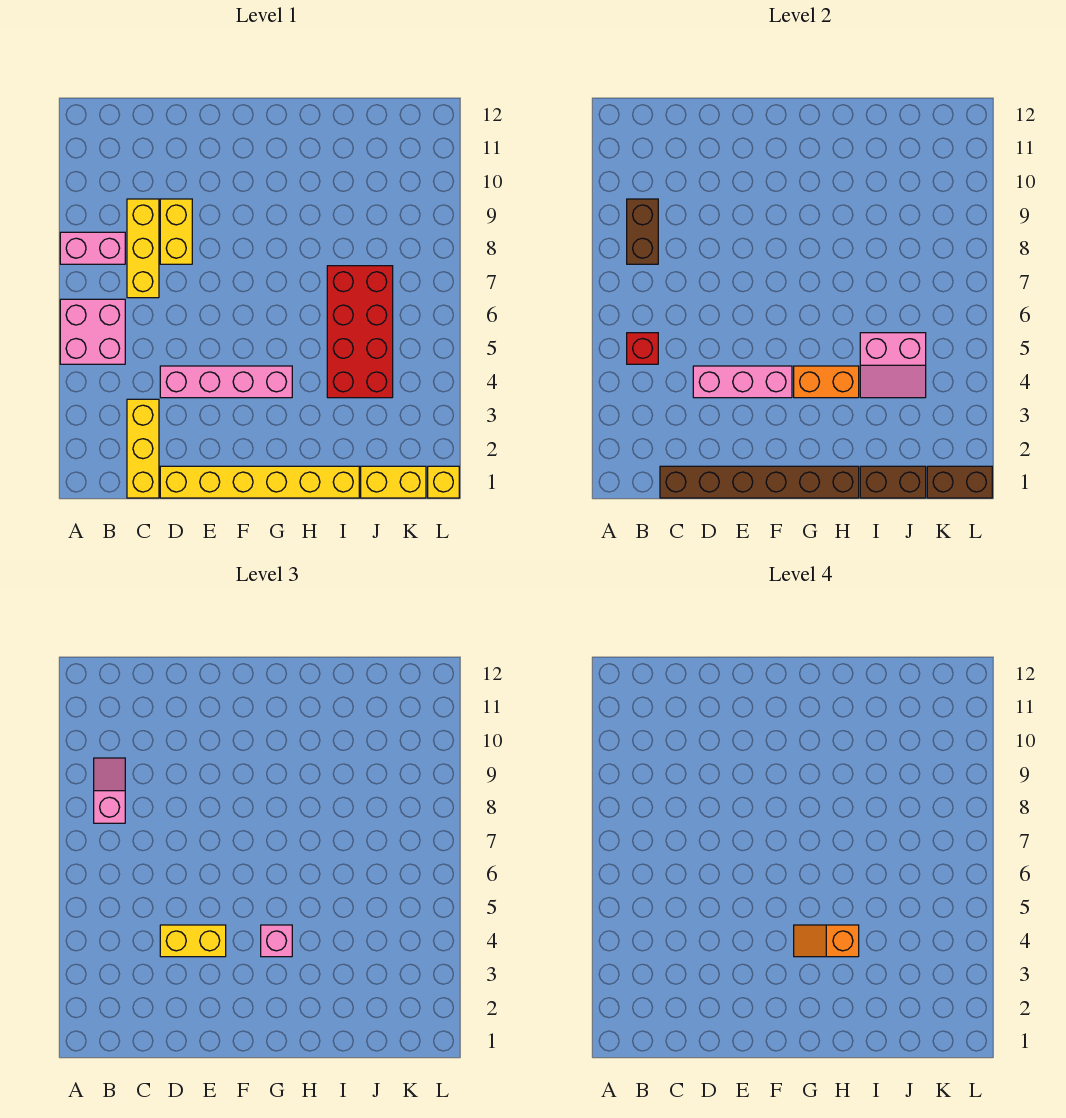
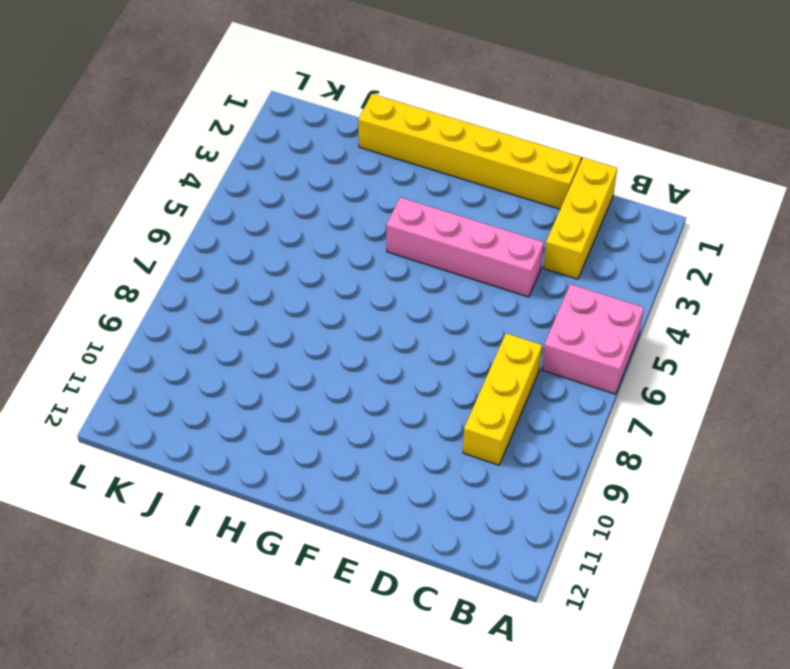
none -> pink 1x2 brick [60,232,125,264]
none -> yellow 1x2 brick [160,199,192,264]
none -> red 2x4 brick [327,266,393,398]

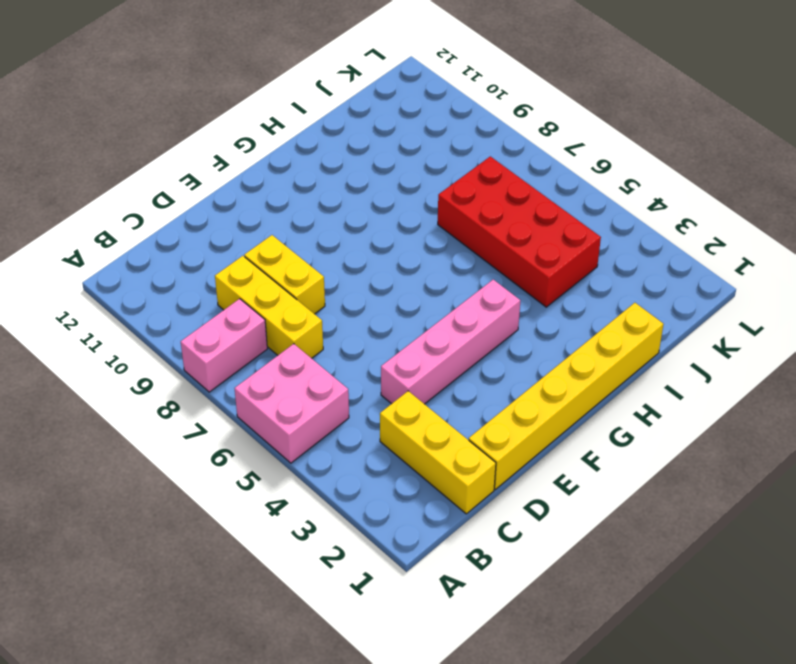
none -> yellow 1x2 brick [361,466,426,498]
none -> yellow 1x1 brick [428,466,459,498]
none -> red 1x1 brick [627,333,658,364]

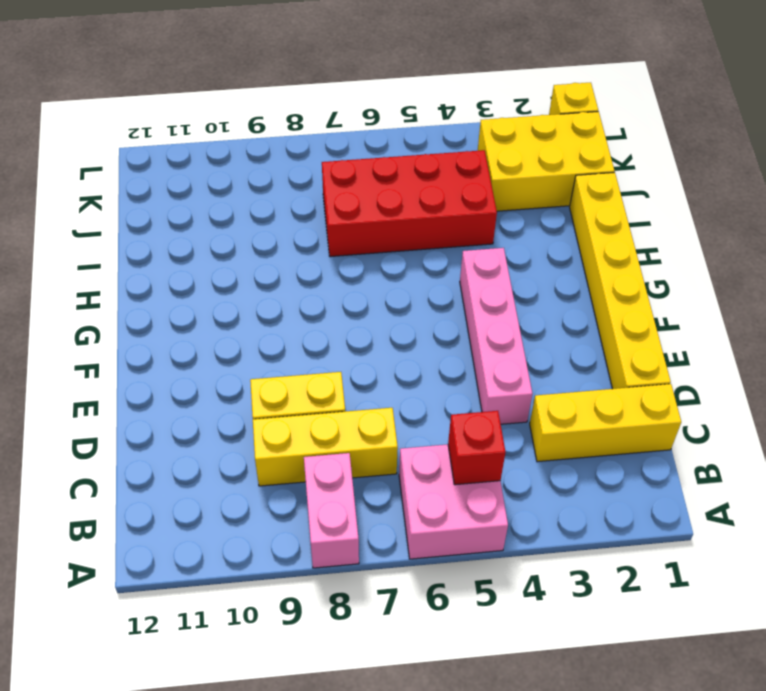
yellow 2x3 brick [478,111,614,211] -> yellow 1x2 brick [361,466,426,498]
none -> brown 1x2 brick [627,199,658,264]
none -> brown 1x6 brick [660,466,859,498]
none -> pink 1x3 brick [693,366,792,398]

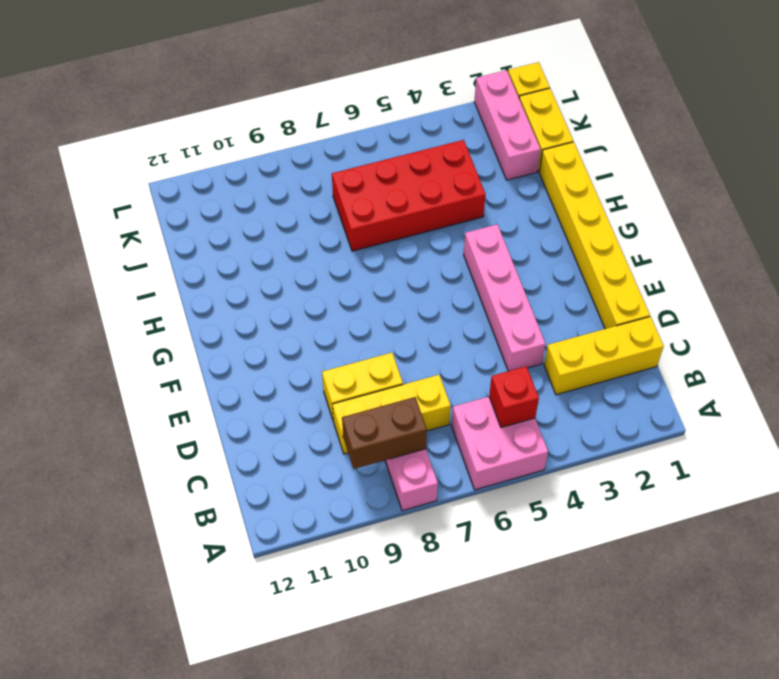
pink 1x3 brick [474,70,540,180] -> pink 1x3 brick moved to [693,366,792,398]
none -> brown 1x6 brick [660,466,859,498]
none -> orange 1x2 brick [794,366,859,398]
none -> brown 1x2 brick [860,466,926,498]

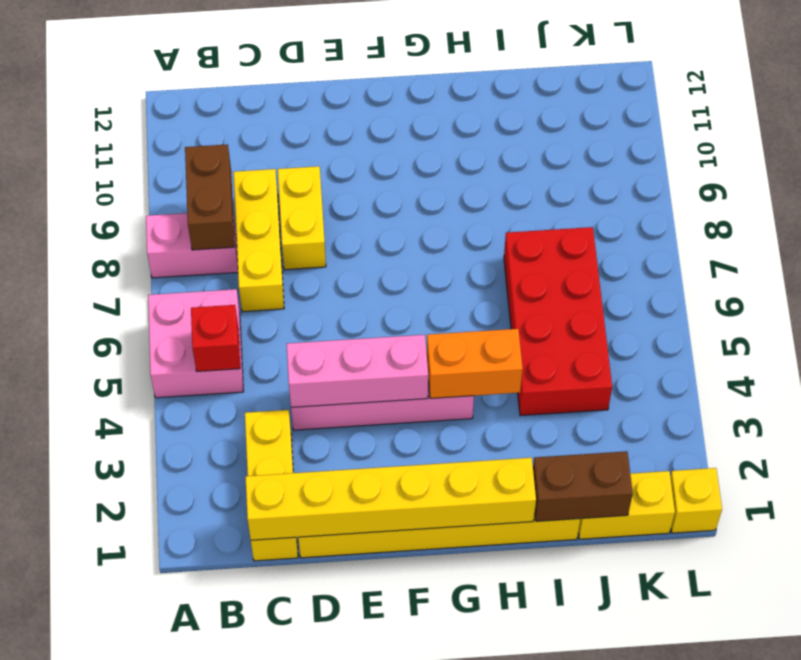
yellow 1x6 brick [246,458,536,540] -> brown 1x6 brick [660,466,859,498]
none -> pink 2x2 slope [860,333,926,398]
none -> brown 1x2 brick [927,466,992,498]
none -> pink 1x2 slope [94,758,125,823]

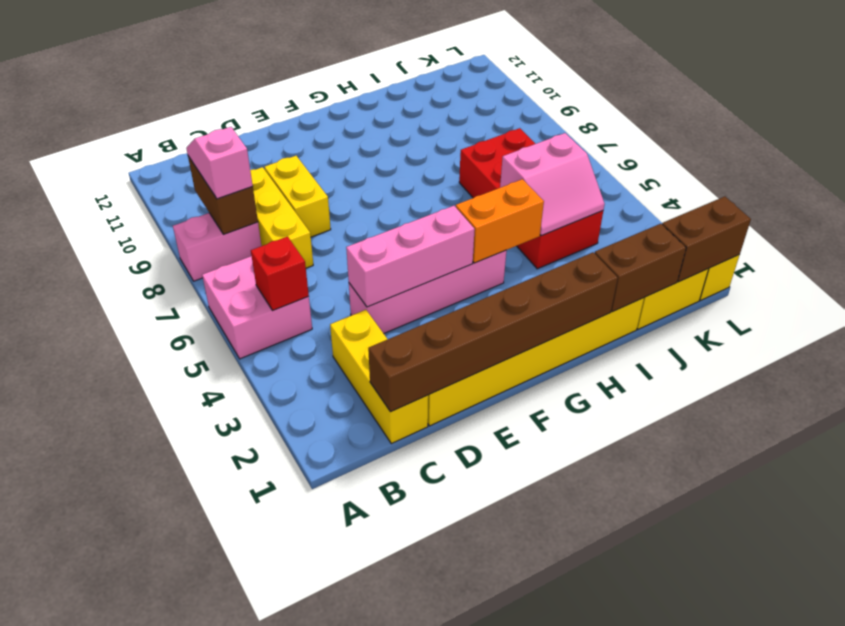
none -> yellow 1x2 brick [160,925,226,957]
none -> pink 1x1 brick [261,925,292,957]
none -> orange 1x2 slope [794,925,859,957]

